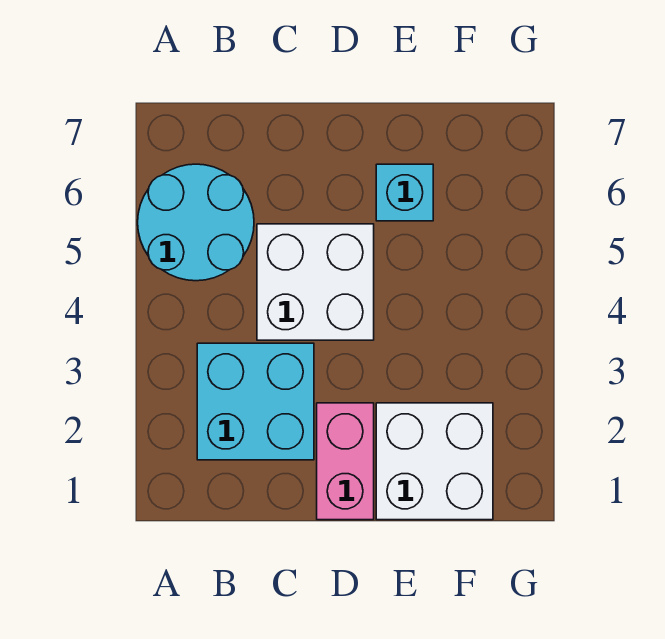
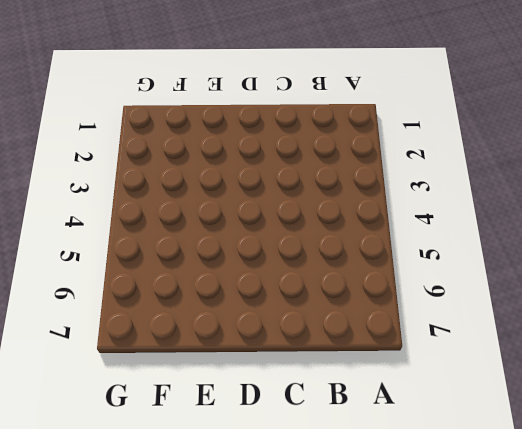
none -> cyan 2x2 round brick [138,164,254,281]
none -> cyan 2x2 brick [197,343,314,460]

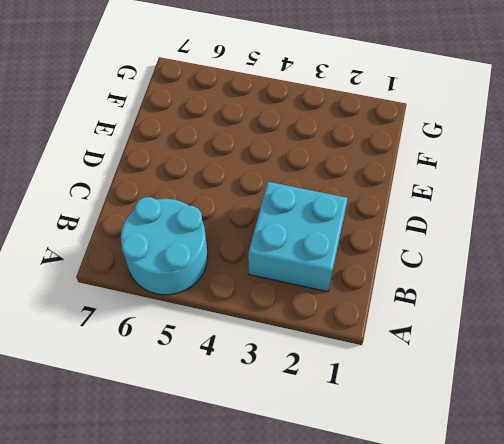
none -> white 2x2 brick [257,224,374,340]
none -> pink 1x2 brick [317,403,374,520]

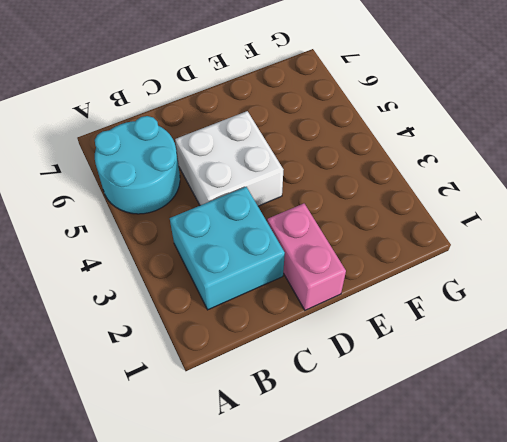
none -> white 2x2 brick [376,403,493,520]
none -> cyan 1x1 brick [376,164,433,221]

